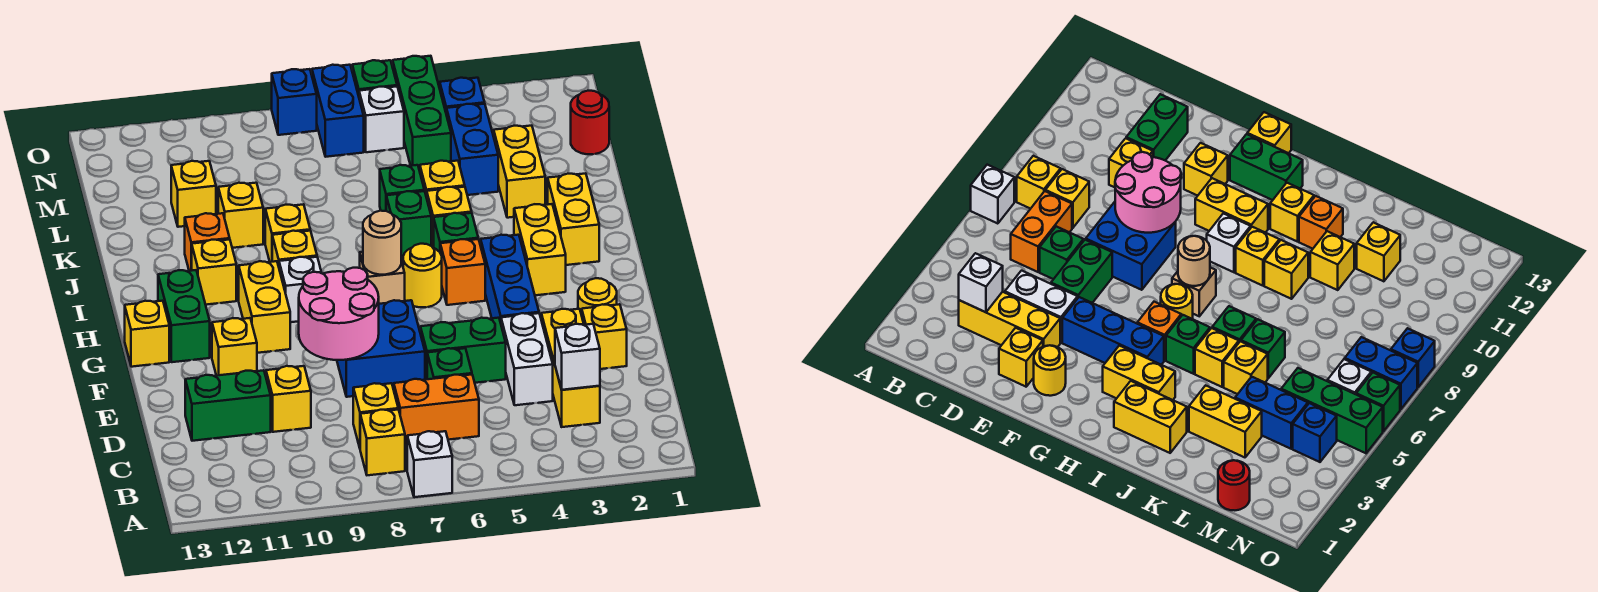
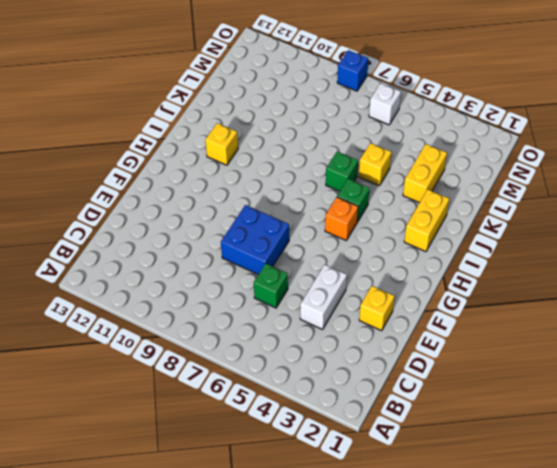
none -> white 1x1 brick [407,431,452,497]
none -> yellow 1x1 brick [360,410,405,475]
none -> yellow 1x3 brick [541,309,600,427]
none -> orange 1x2 brick [394,375,479,444]

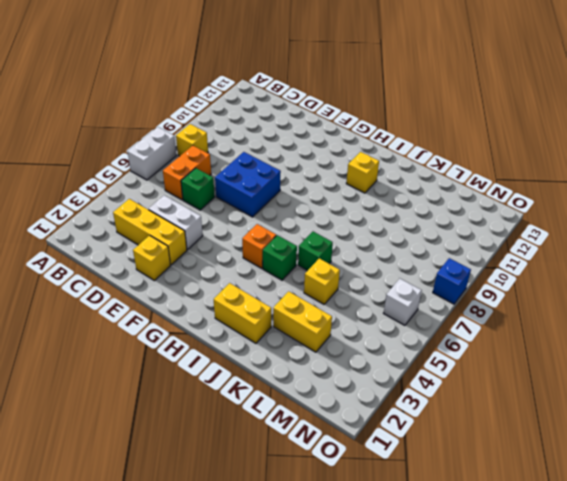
white 1x2 brick [128,127,176,180] -> white 1x1 brick [407,431,452,497]
none -> yellow 1x1 brick [353,383,398,448]
none -> yellow 1x1 brick [266,366,311,432]
none -> green 1x2 brick [185,370,271,441]
none -> green 1x2 brick [420,318,506,383]

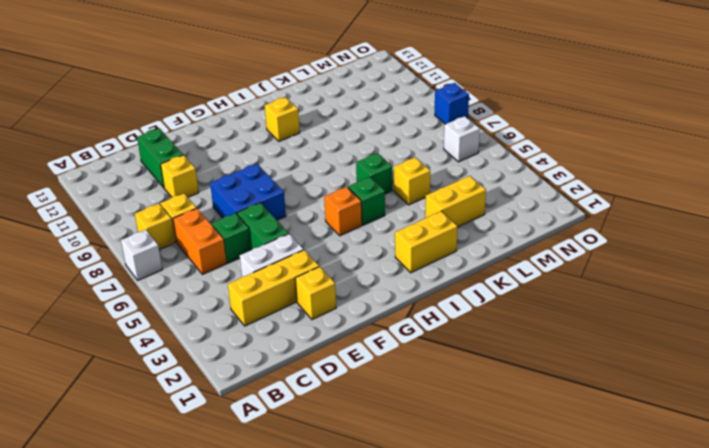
none -> yellow 1x1 round brick [578,278,617,315]
none -> blue 1x3 brick [481,235,539,323]
none -> yellow 1x1 brick [212,318,257,376]
none -> yellow 1x2 brick [239,261,290,353]

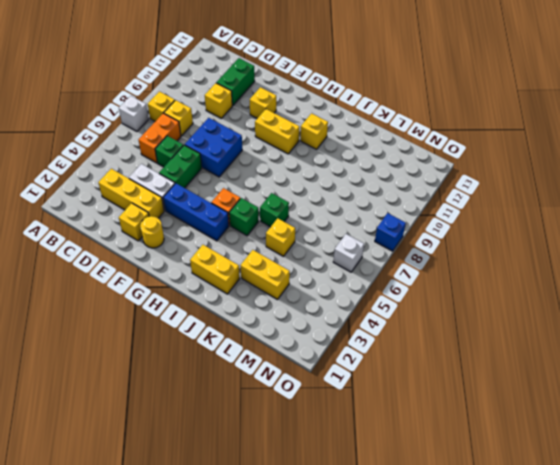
none -> green 1x2 brick [158,270,210,362]
none -> yellow 1x1 brick [125,301,169,367]
none -> yellow 1x2 brick [514,204,566,295]
none -> yellow 1x1 round brick [403,244,442,307]

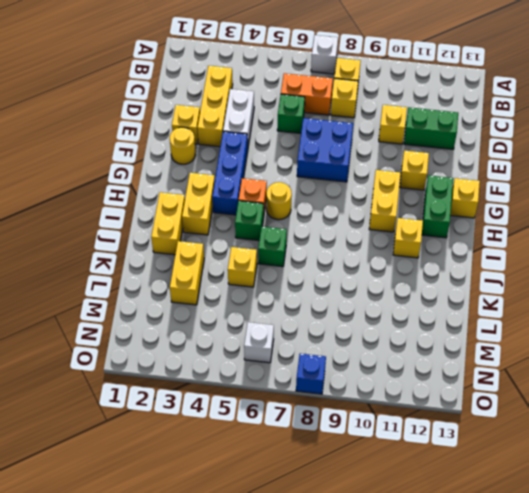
none -> green 1x2 brick [420,318,506,383]
none -> tan 1x1 brick [360,252,405,304]
none -> white 1x1 brick [279,257,322,322]
none -> yellow 1x1 brick [272,231,317,266]

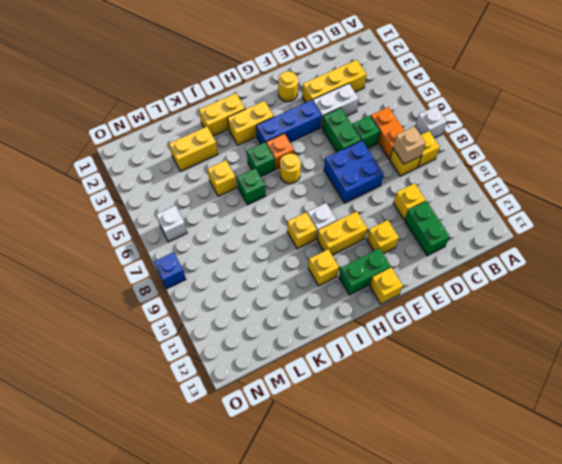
tan 1x1 brick [393,127,426,164] -> tan 1x1 brick moved to [360,252,405,304]
none -> yellow 1x1 brick [582,304,627,369]
none -> yellow 1x1 brick [427,187,472,248]
none -> yellow 1x1 brick [265,204,310,262]
none -> orange 1x1 brick [185,213,230,271]

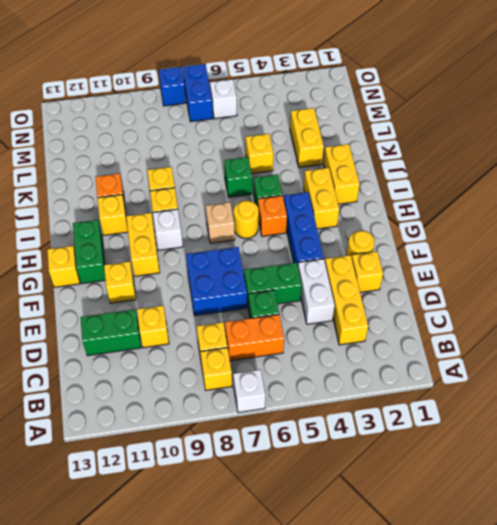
none -> yellow 1x1 brick [427,187,472,248]
none -> green 1x1 brick [380,165,424,211]
none -> yellow 1x1 brick [218,183,263,248]
none -> blue 1x2 brick [447,104,498,195]

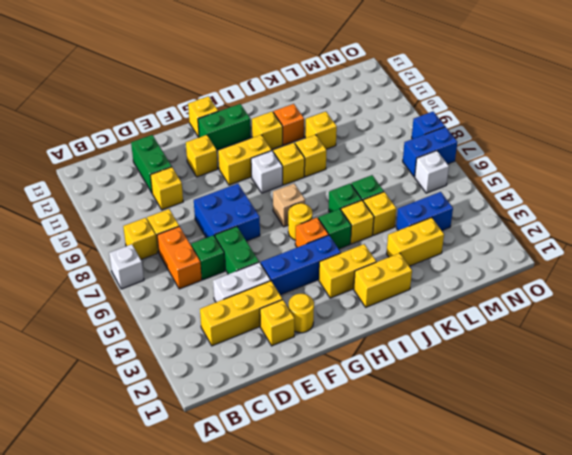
none -> yellow 1x1 brick [171,161,216,227]
none -> red 1x1 round brick [571,91,609,154]
none -> green 1x3 brick [393,56,451,171]
none -> blue 1x1 brick [440,78,485,115]

